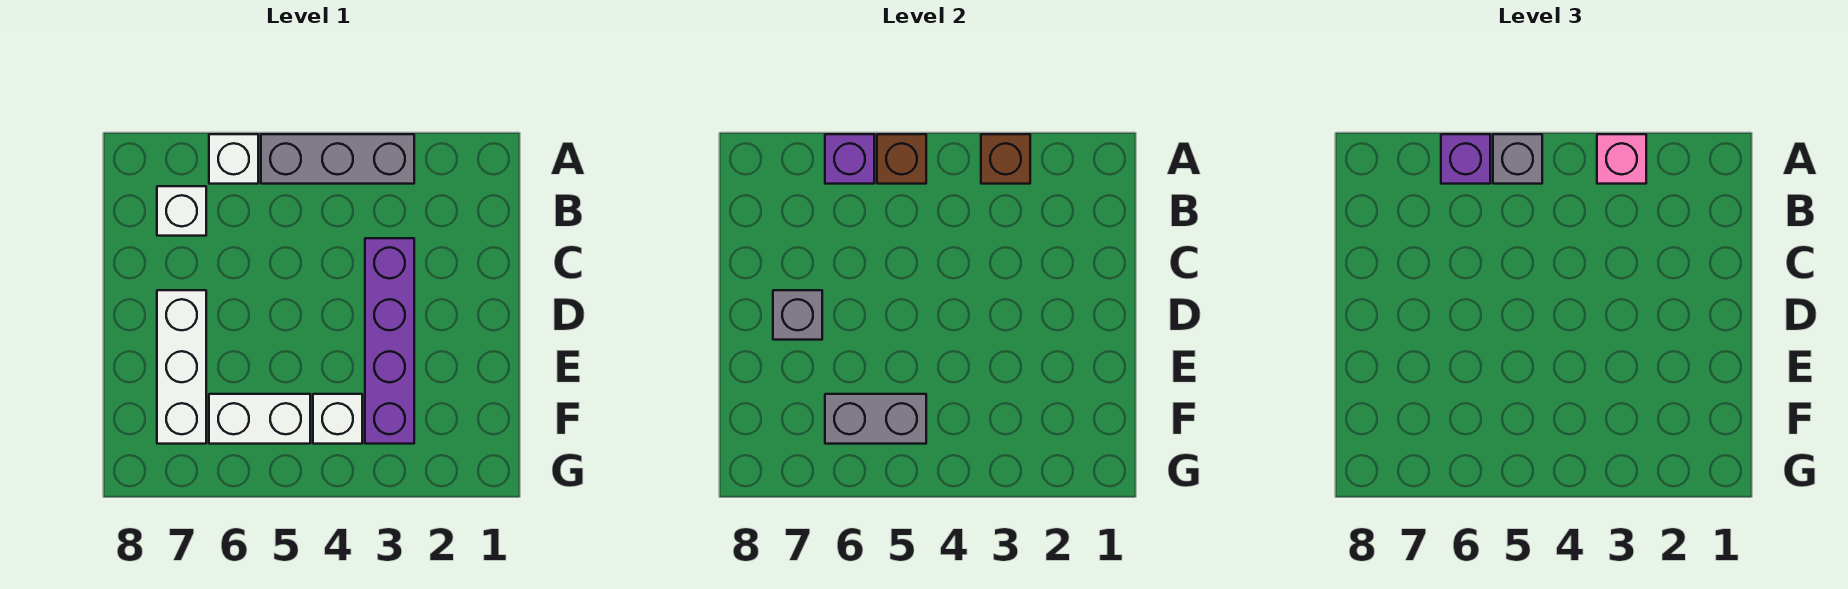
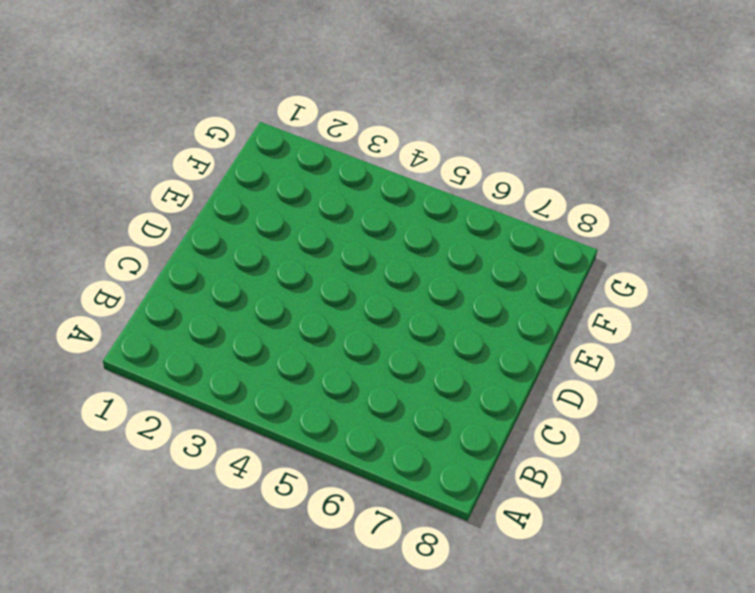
none -> grey 1x3 brick [261,134,414,184]
none -> white 1x1 brick [209,134,258,184]
none -> white 1x1 brick [157,186,206,236]

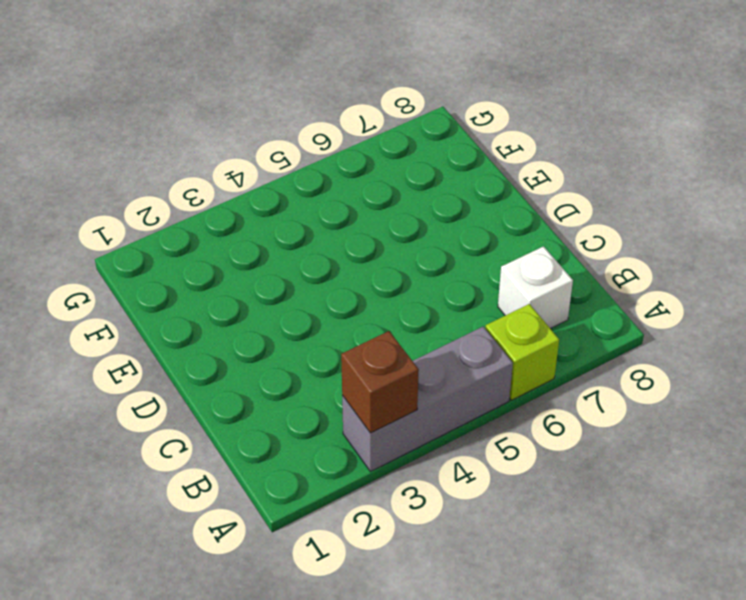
lime 1x1 brick [485,304,559,400] -> white 1x1 brick [209,134,258,184]
none -> purple 1x4 brick [365,238,414,444]
none -> white 1x3 brick [157,290,206,444]
none -> white 1x1 brick [313,394,362,444]

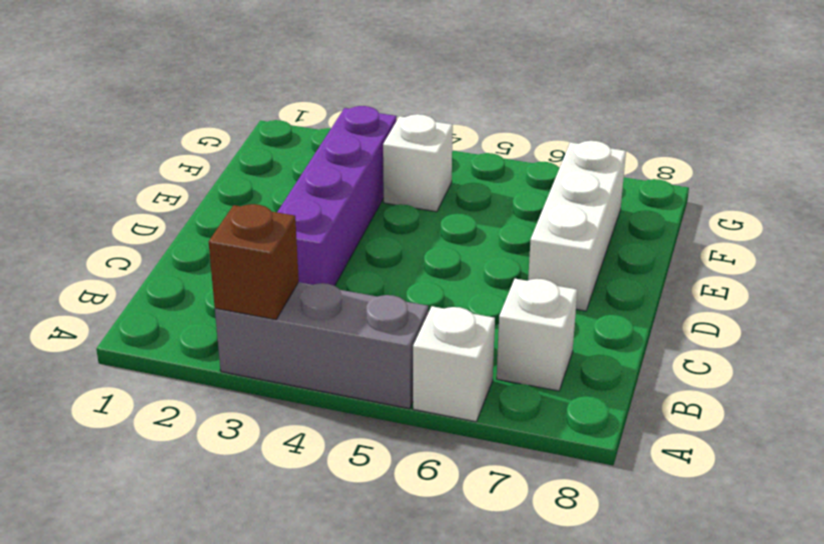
none -> white 1x2 brick [209,394,310,444]
none -> brown 1x1 brick [877,134,926,184]
none -> purple 1x1 brick [825,134,874,184]

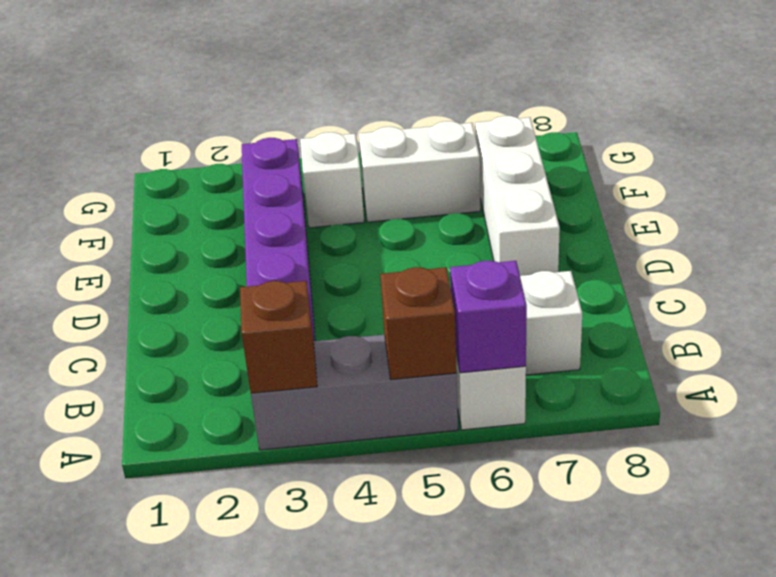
none -> grey 1x1 brick [773,290,822,340]
none -> grey 1x2 brick [825,394,926,444]
none -> pink 1x1 brick [1597,134,1646,184]

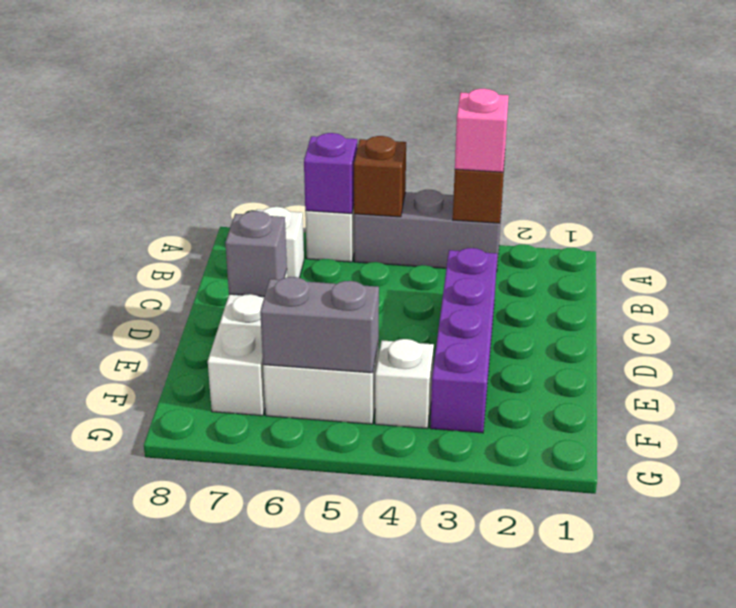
none -> grey 1x1 brick [1493,134,1542,184]
none -> purple 1x1 brick [1441,134,1490,184]

